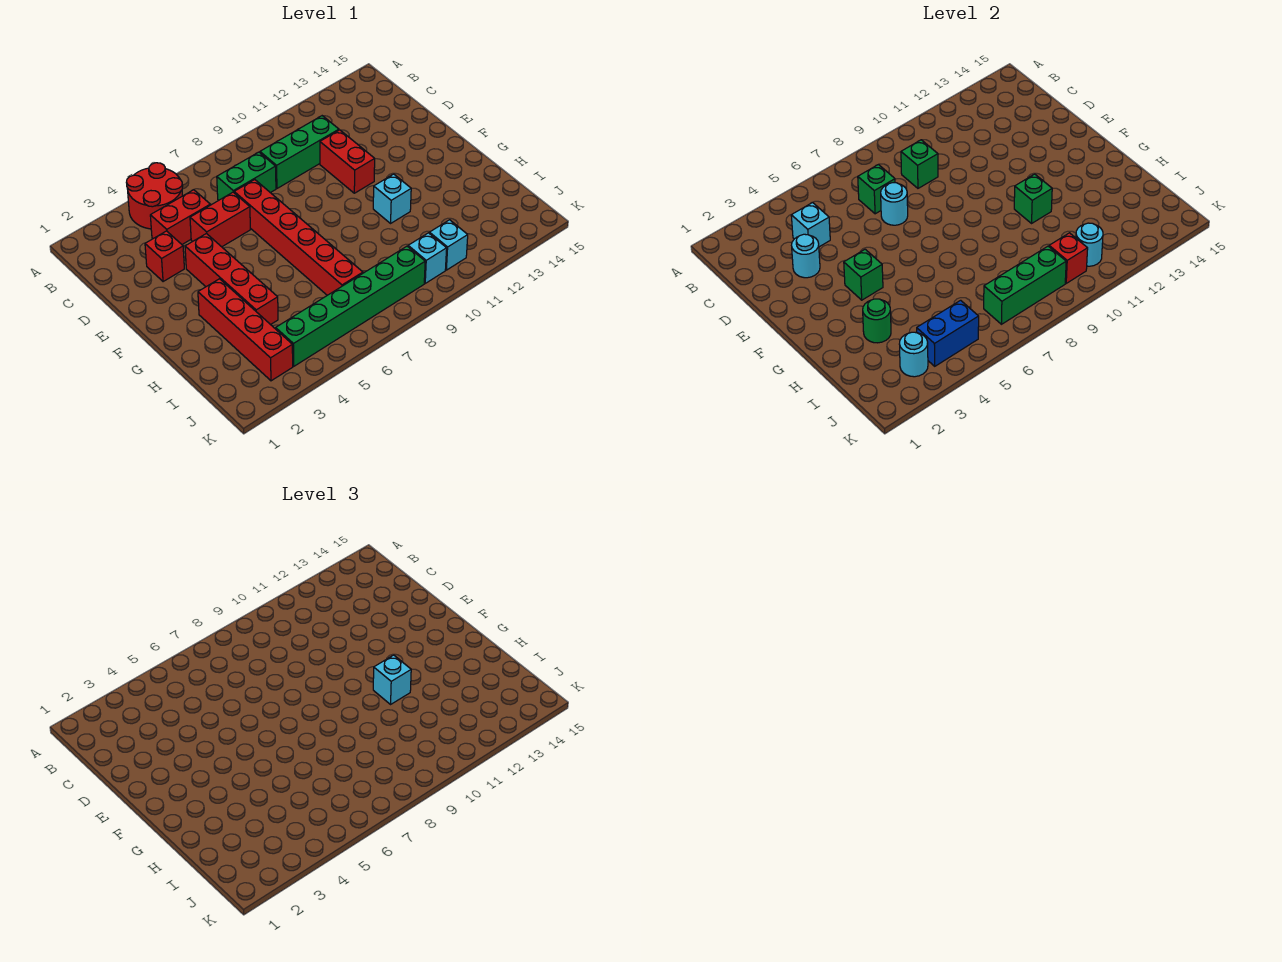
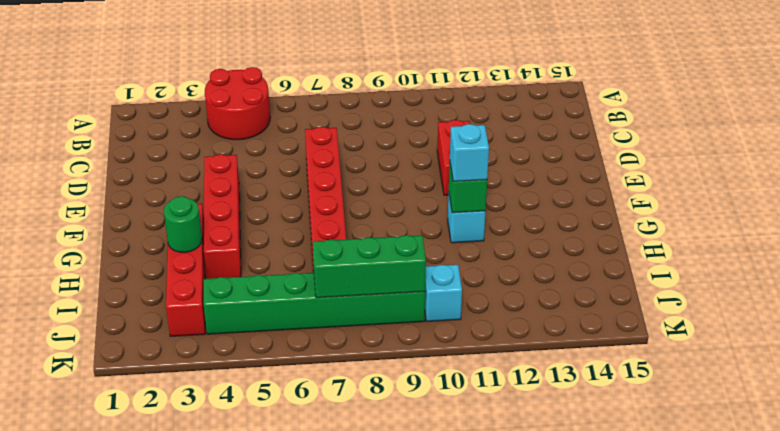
none -> red 1x2 brick [150,190,210,244]
none -> green 1x2 brick [217,152,276,200]
none -> green 1x3 brick [260,116,339,188]

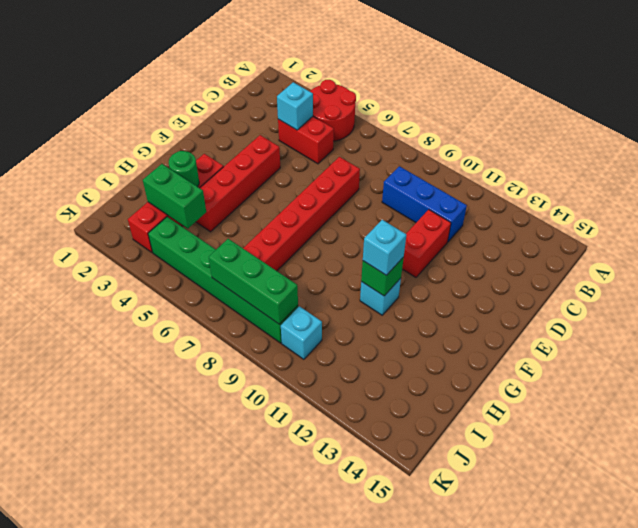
blue 1x3 brick [382,166,467,242] -> green 1x3 brick [260,116,339,188]
green 1x2 brick [143,164,206,229] -> green 1x2 brick moved to [217,152,276,200]
none -> red 1x1 brick [145,231,184,282]
none -> red 1x2 brick [190,192,251,247]
none -> cyan 1x1 brick [429,220,468,270]

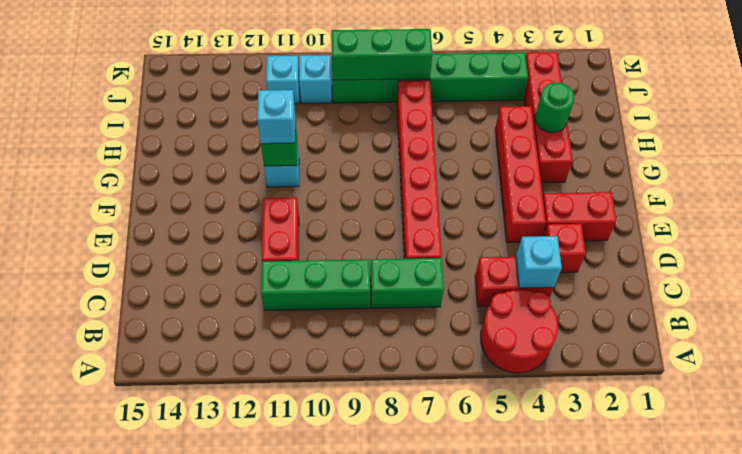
red 1x2 brick [541,192,616,241] -> red 1x2 brick moved to [190,192,251,247]
none -> green 1x1 brick [858,164,895,214]
none -> green 1x1 brick [901,140,938,188]
none -> cyan 1x1 round brick [792,234,820,278]

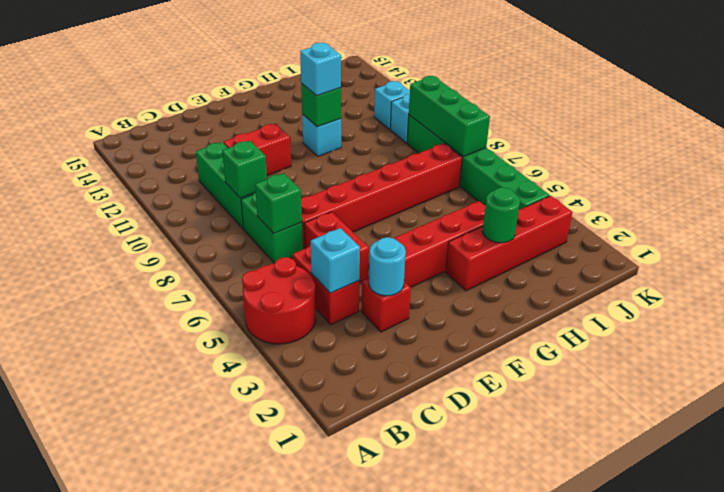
none -> cyan 1x1 round brick [881,183,908,225]
none -> green 1x1 brick [844,249,883,300]
none -> cyan 1x1 round brick [900,332,928,377]

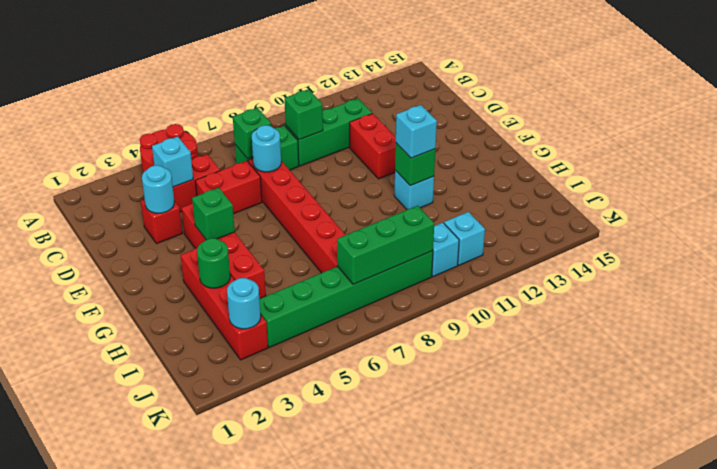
none -> blue 1x2 brick [917,300,979,366]
none -> red 1x1 brick [1049,233,1088,283]
none -> cyan 1x1 round brick [1076,223,1103,266]

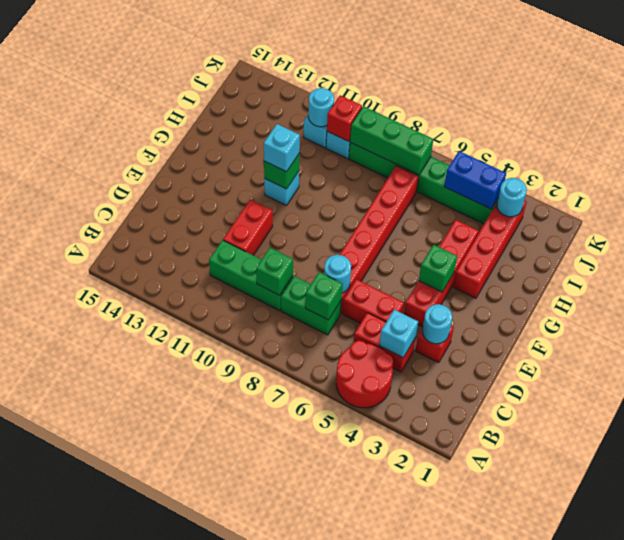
none -> green 1x1 round brick [863,299,891,343]

